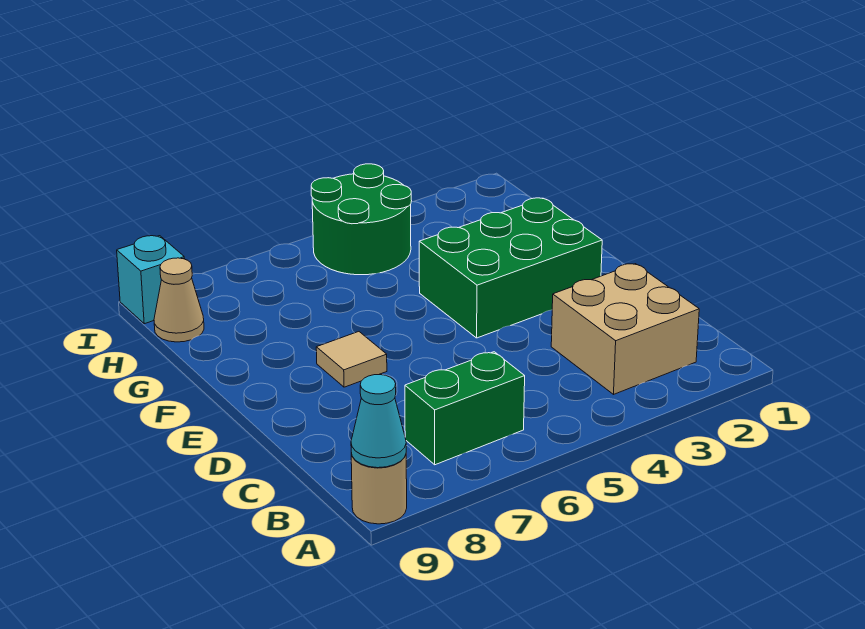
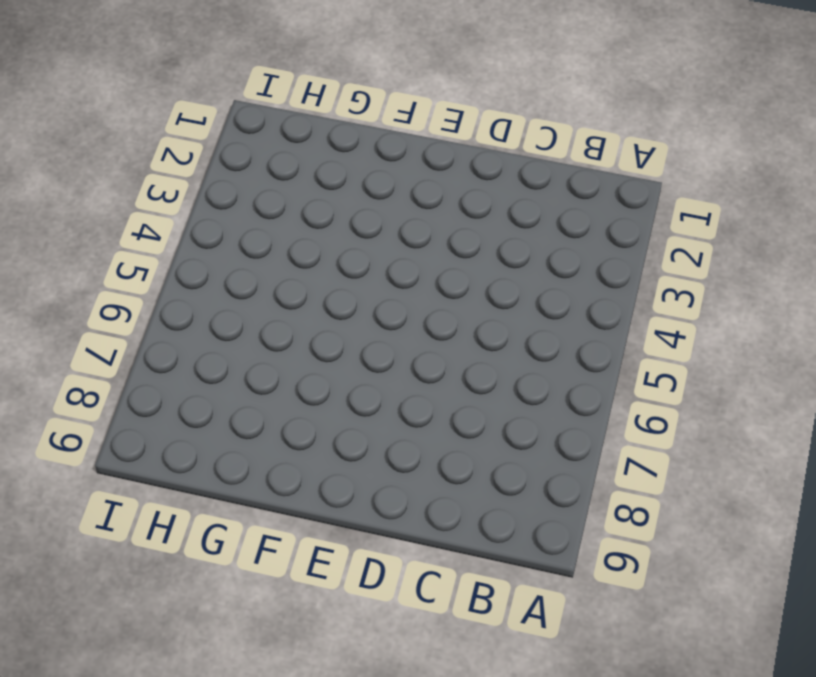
none -> tan 1x1 round brick [351,453,407,524]
none -> tan 2x2 brick [551,264,699,394]

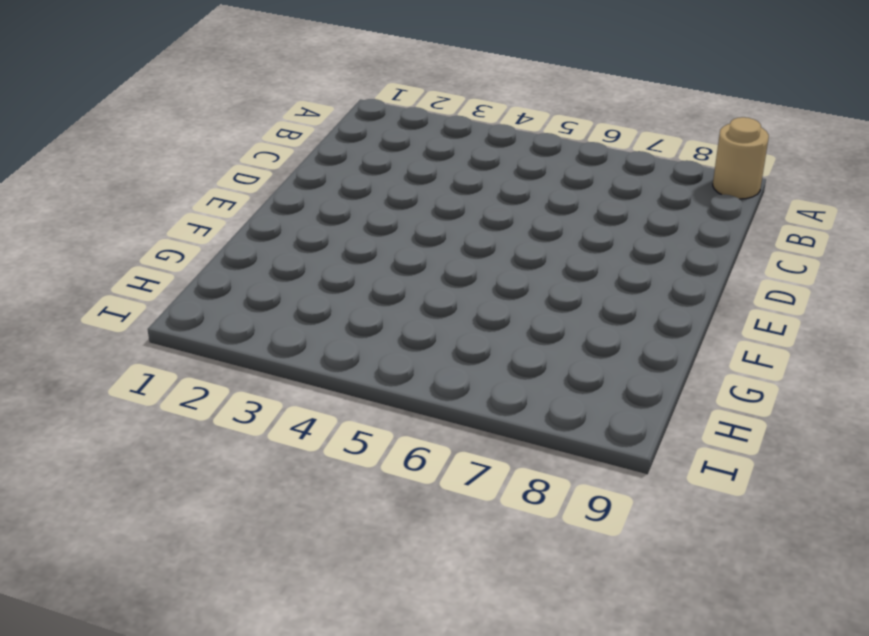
none -> tan 2x2 brick [551,264,699,394]
none -> green 1x2 brick [405,352,525,465]

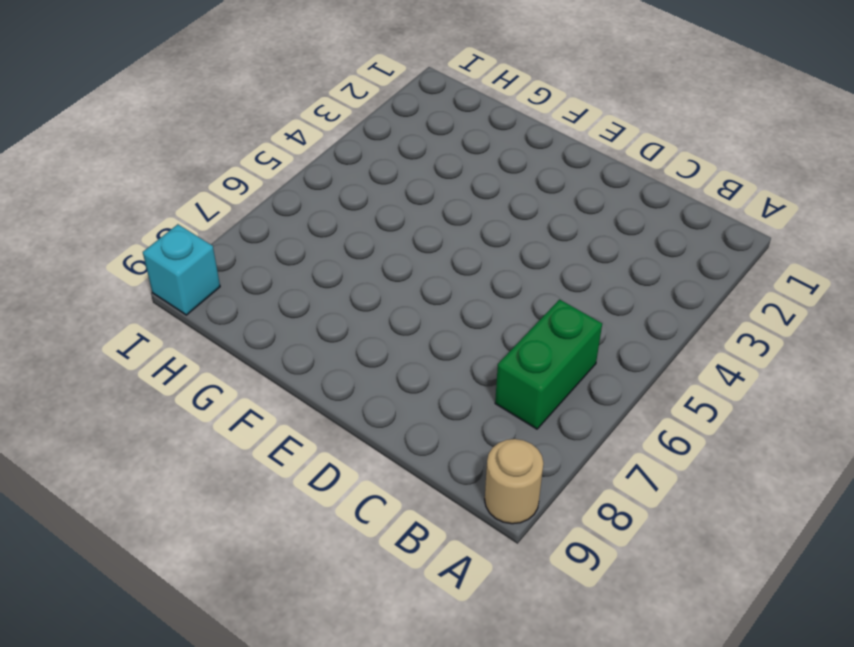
none -> tan 2x2 brick [551,264,699,394]
none -> green 2x3 brick [419,198,602,338]

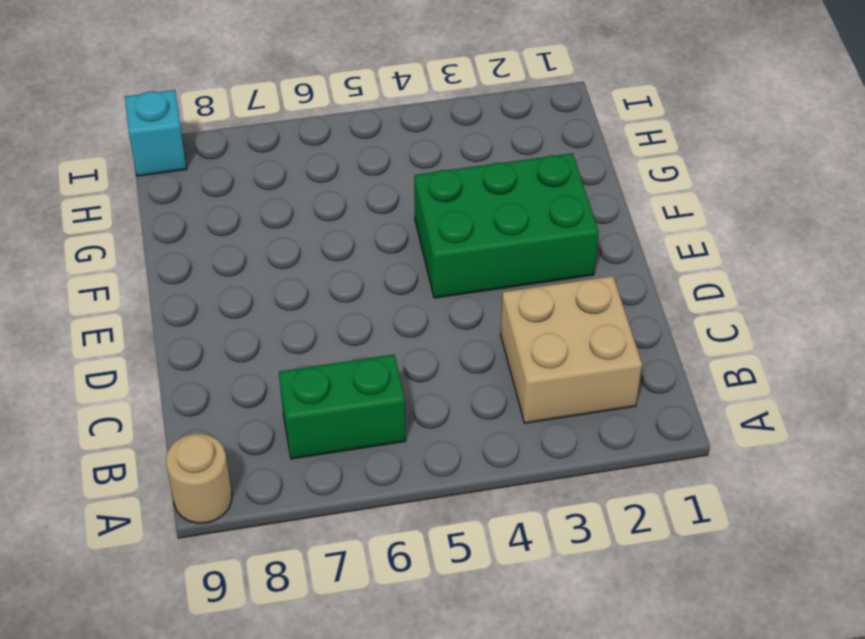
none -> tan 1x1 tile [316,332,387,387]
none -> green 2x2 round brick [311,164,412,275]

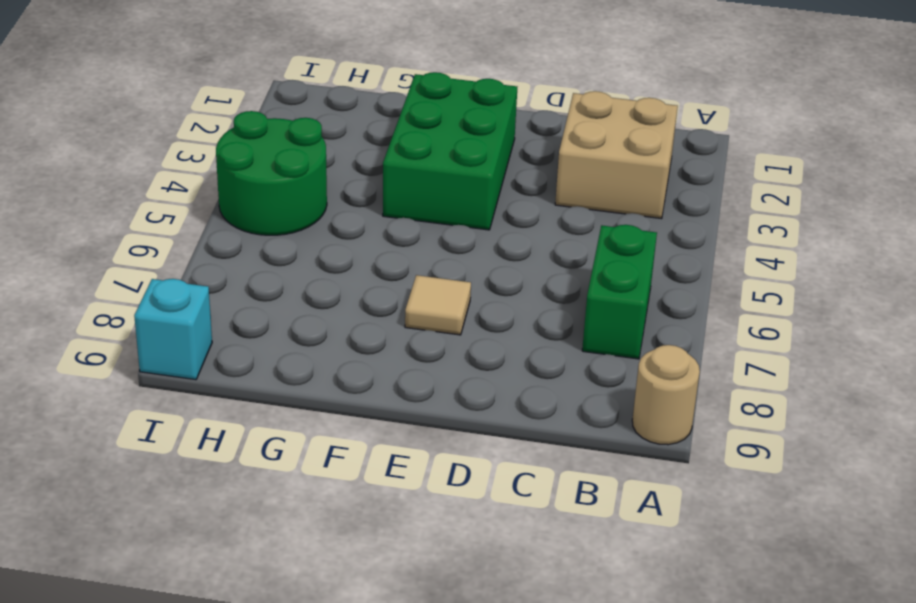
none -> tan 1x1 cone [154,258,204,342]
none -> cyan 1x1 cone [351,375,406,468]

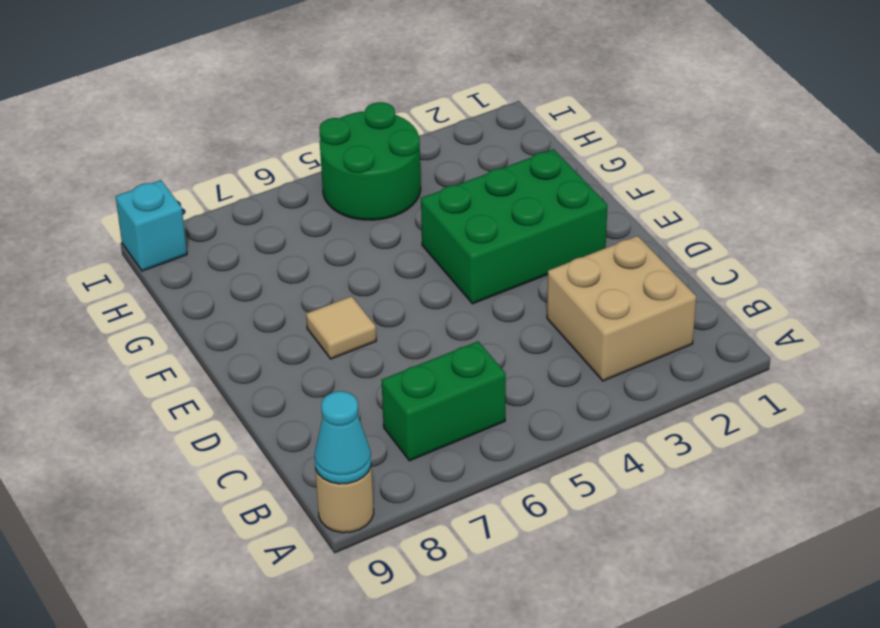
none -> tan 1x1 cone [154,258,204,342]

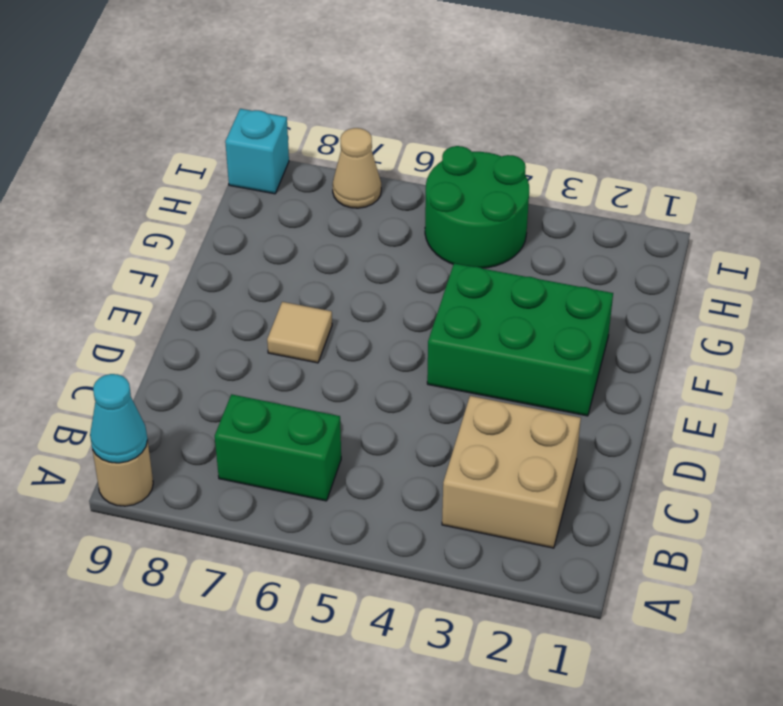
tan 1x1 cone [333,128,381,208] -> tan 1x1 cone moved to [154,258,204,342]

